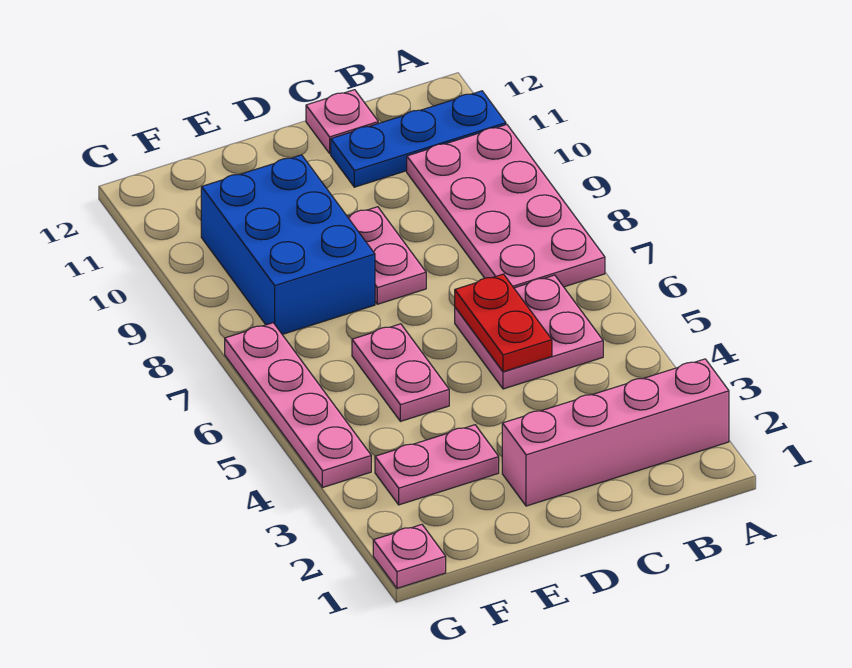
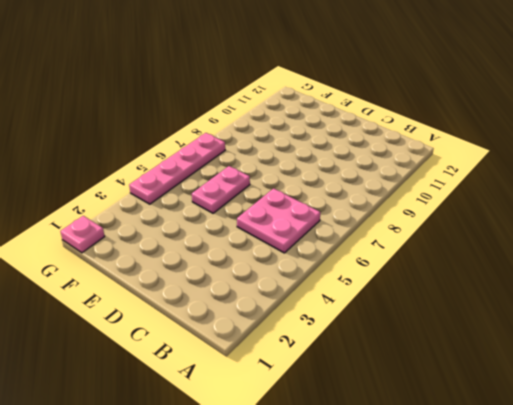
none -> pink 1x4 brick [502,359,729,506]
none -> pink 2x4 plate [407,125,605,288]
none -> blue 1x3 plate [331,91,506,187]

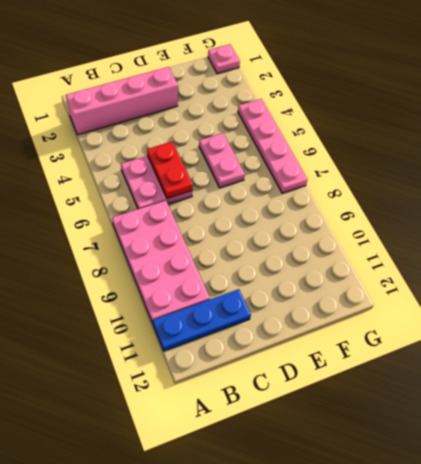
none -> pink 1x1 plate [306,90,378,153]
none -> pink 1x2 plate [347,207,426,304]
none -> pink 1x2 plate [375,425,499,505]

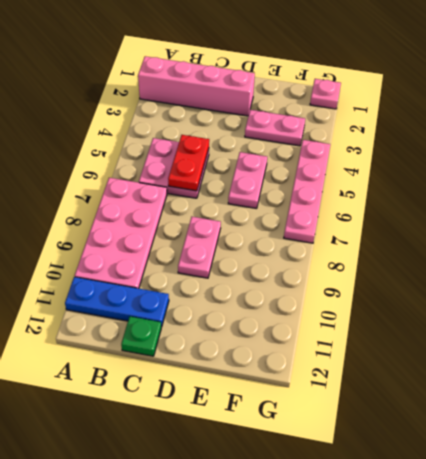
green 1x1 plate [121,316,161,356] -> pink 1x1 plate [306,90,378,153]
none -> blue 2x3 brick [201,155,375,334]

